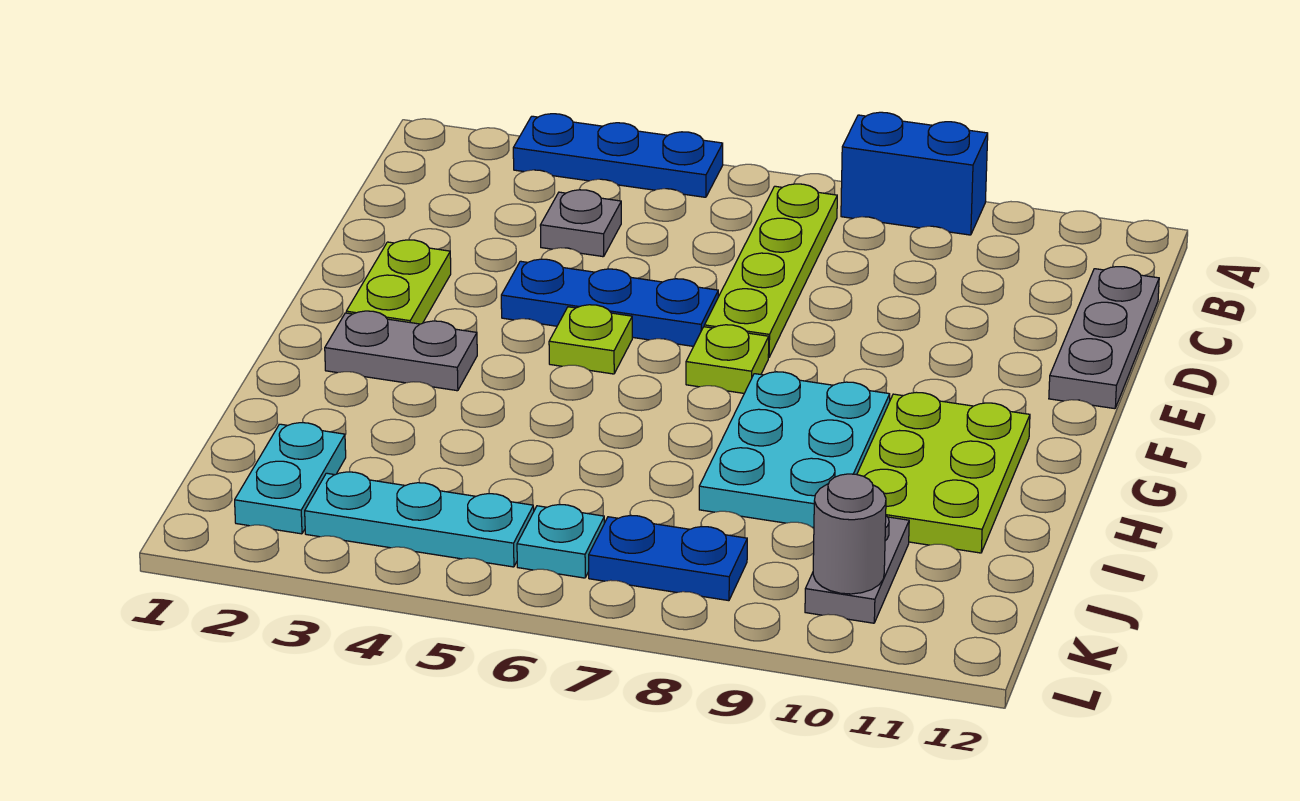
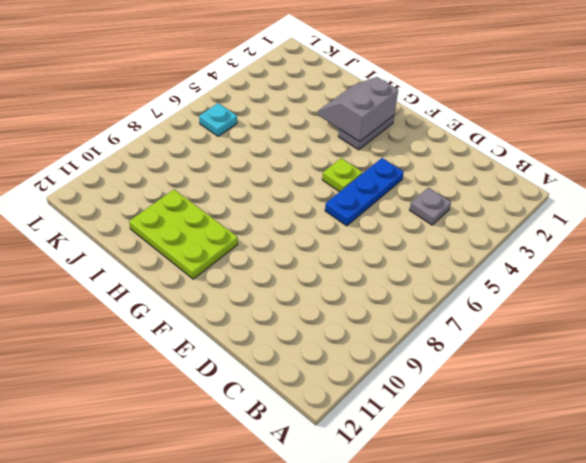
grey 2x2 slope [318,77,398,142] -> none
none -> blue 1x3 plate [513,114,723,197]
none -> blue 1x2 brick [841,112,988,235]
none -> lime 1x4 plate [704,184,837,358]

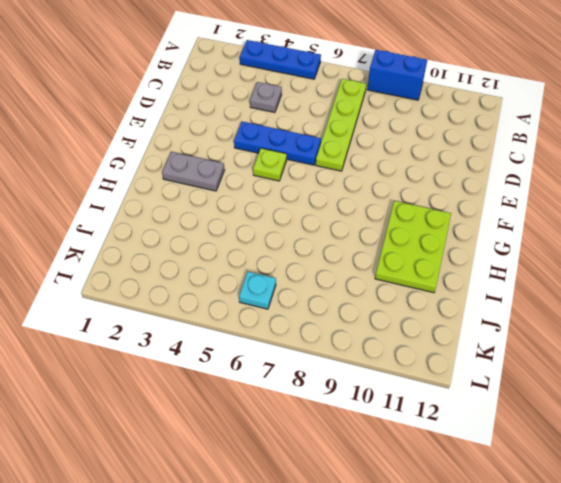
none -> grey 1x3 plate [1049,267,1159,409]
none -> lime 1x2 plate [346,240,451,324]
none -> lime 1x1 plate [686,325,769,393]

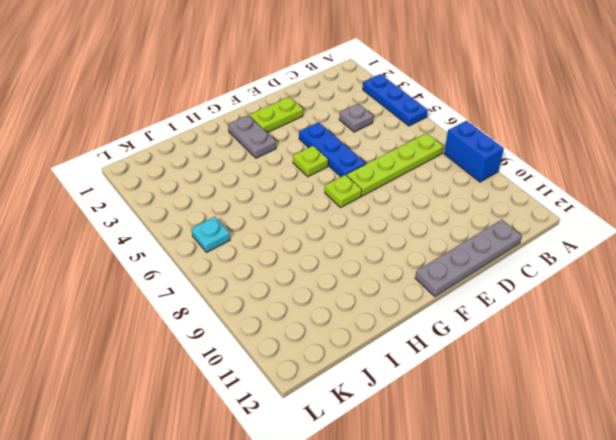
grey 1x4 plate [415,220,522,296] -> grey 1x3 plate [1049,267,1159,409]
none -> cyan 2x3 plate [699,372,890,527]
none -> lime 2x3 plate [857,392,1030,553]
none -> cyan 1x2 plate [235,423,346,534]

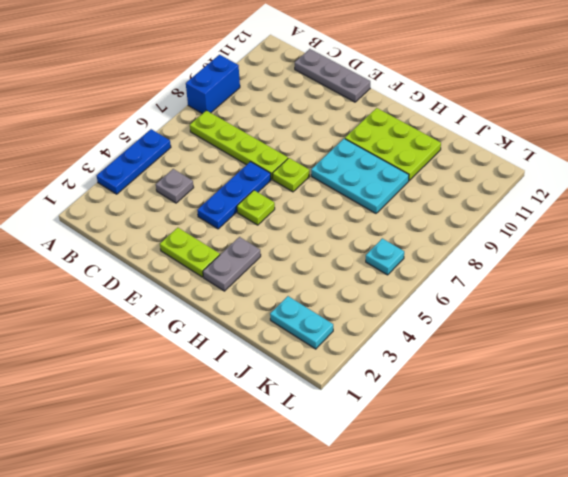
none -> grey 1x2 plate [805,516,909,623]
none -> cyan 1x3 plate [305,472,534,567]
none -> blue 1x2 plate [589,515,747,601]

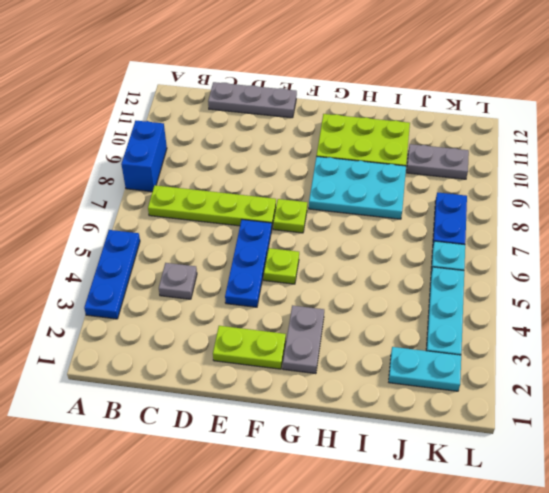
none -> grey 1x1 round brick [813,474,886,594]

